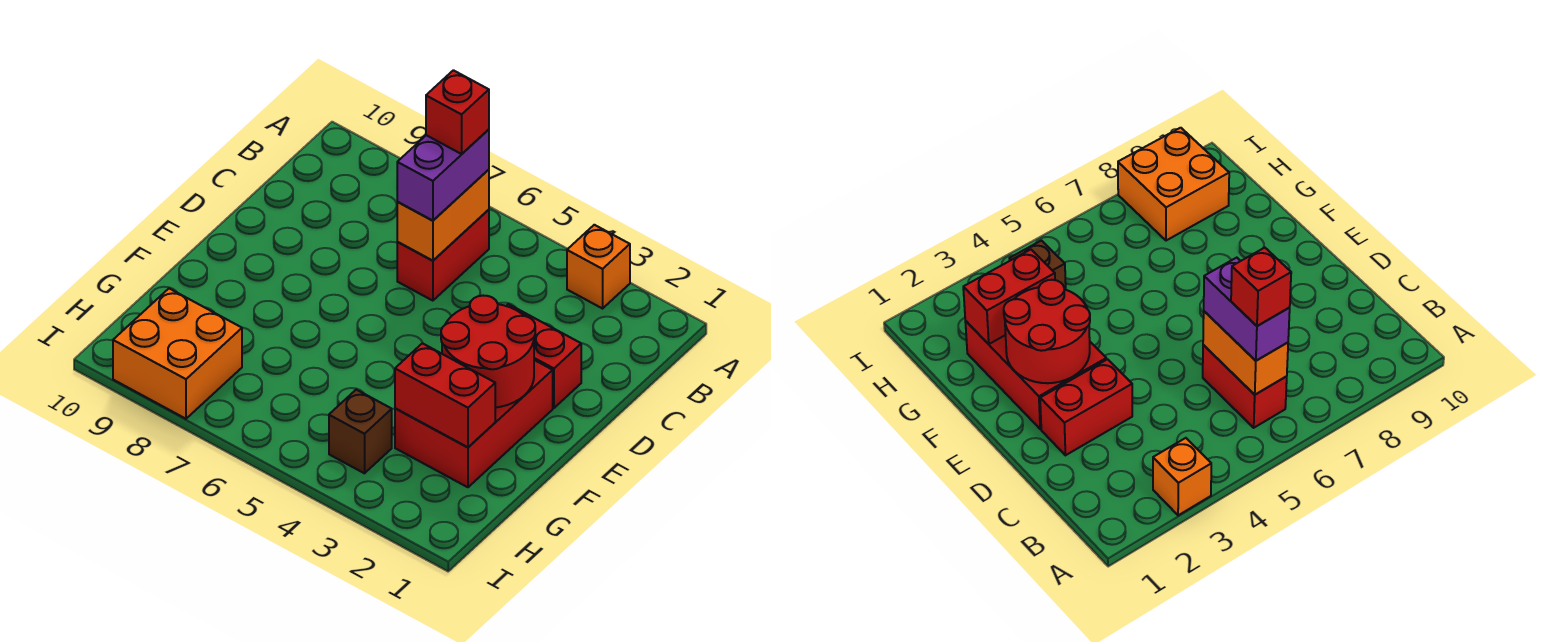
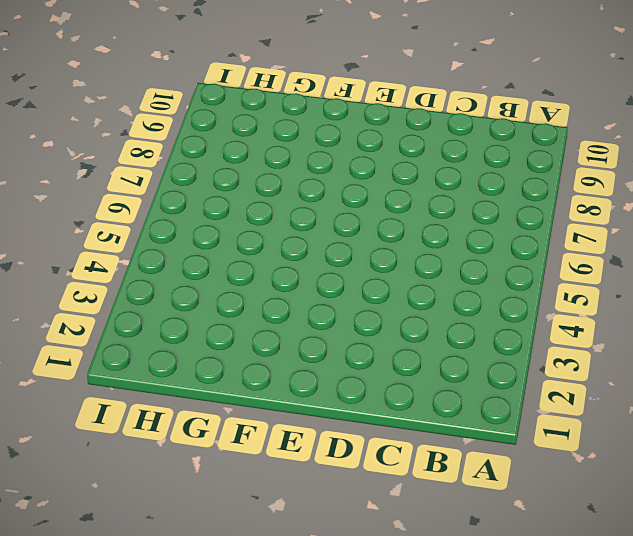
none -> orange 1x1 brick [567,225,630,309]
none -> red 1x2 brick [397,210,489,301]

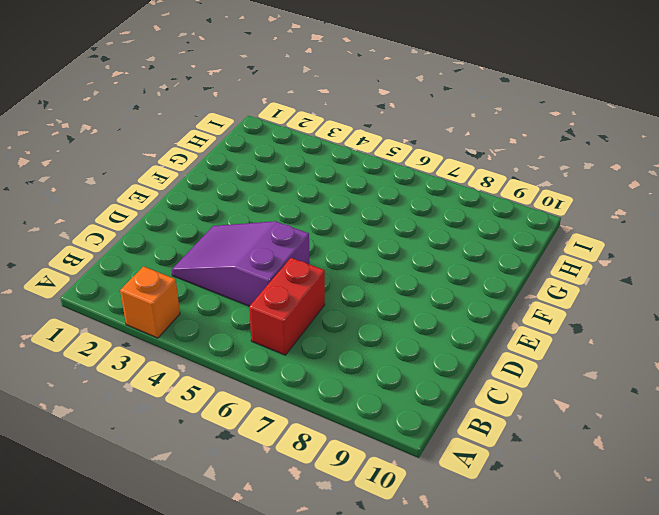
purple 2x3 slope [172,221,310,306] -> red 1x2 brick [507,304,581,408]
none -> red 2x3 brick [395,360,553,487]
none -> brown 1x1 brick [329,390,392,473]

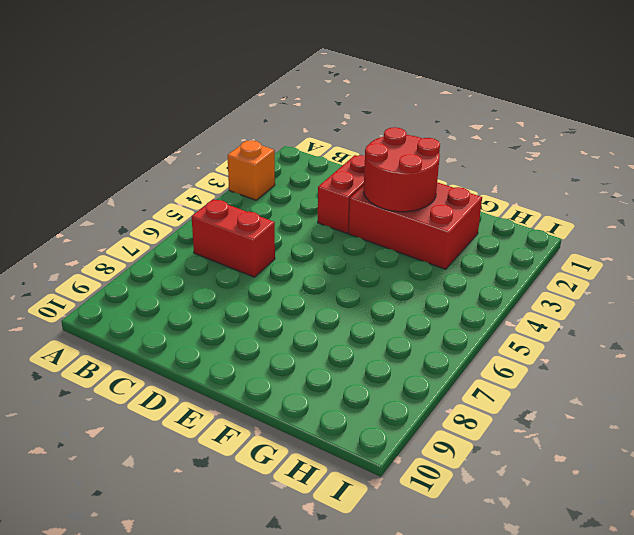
none -> brown 1x1 brick [329,390,392,473]
none -> orange 2x2 brick [113,289,242,419]

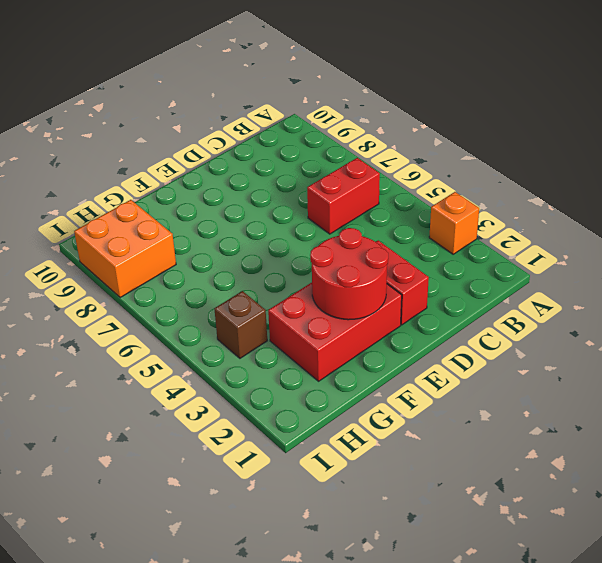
none -> orange 1x2 brick [397,170,489,261]
none -> red 1x2 brick [395,343,495,447]

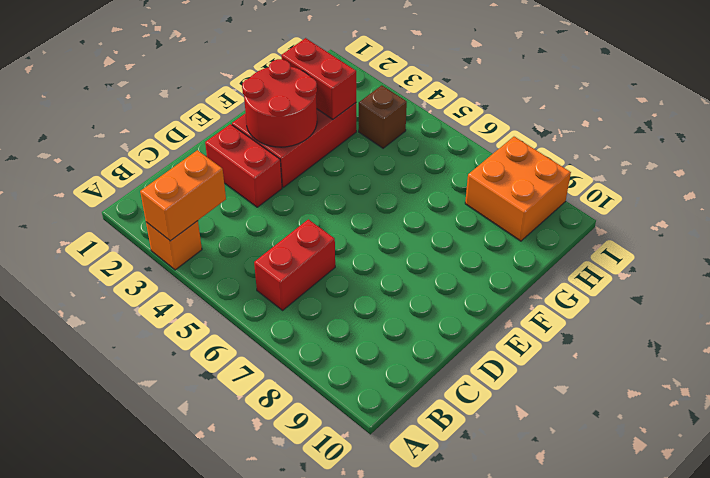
orange 1x2 brick [140,150,226,241] -> orange 1x2 brick moved to [397,170,489,261]
none -> purple 1x2 brick [397,129,489,221]
none -> red 1x1 brick [426,70,489,154]

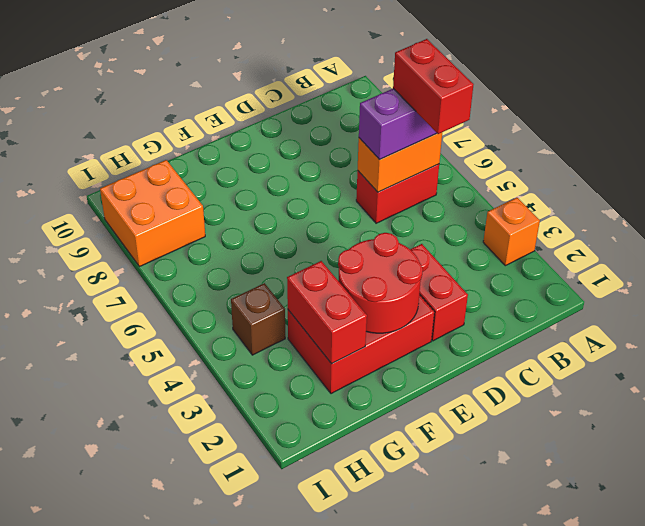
red 1x2 brick [393,39,474,134] -> red 1x1 brick [426,70,489,154]

